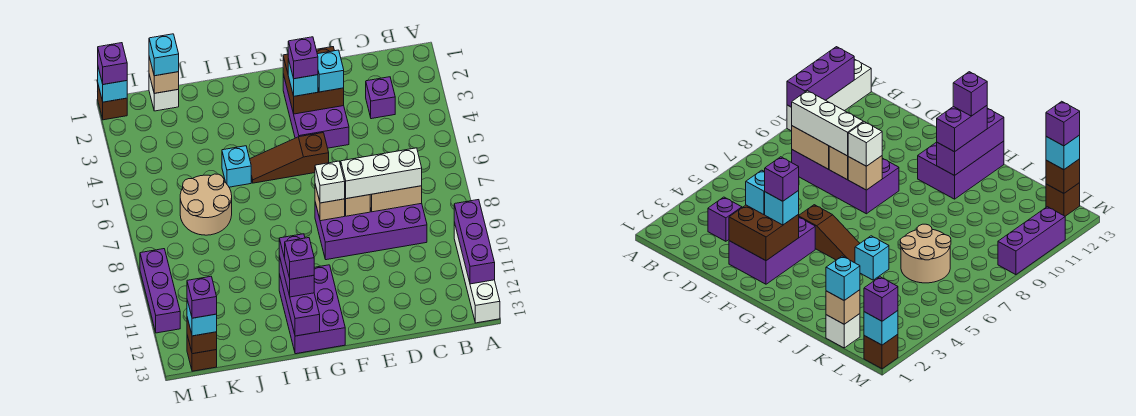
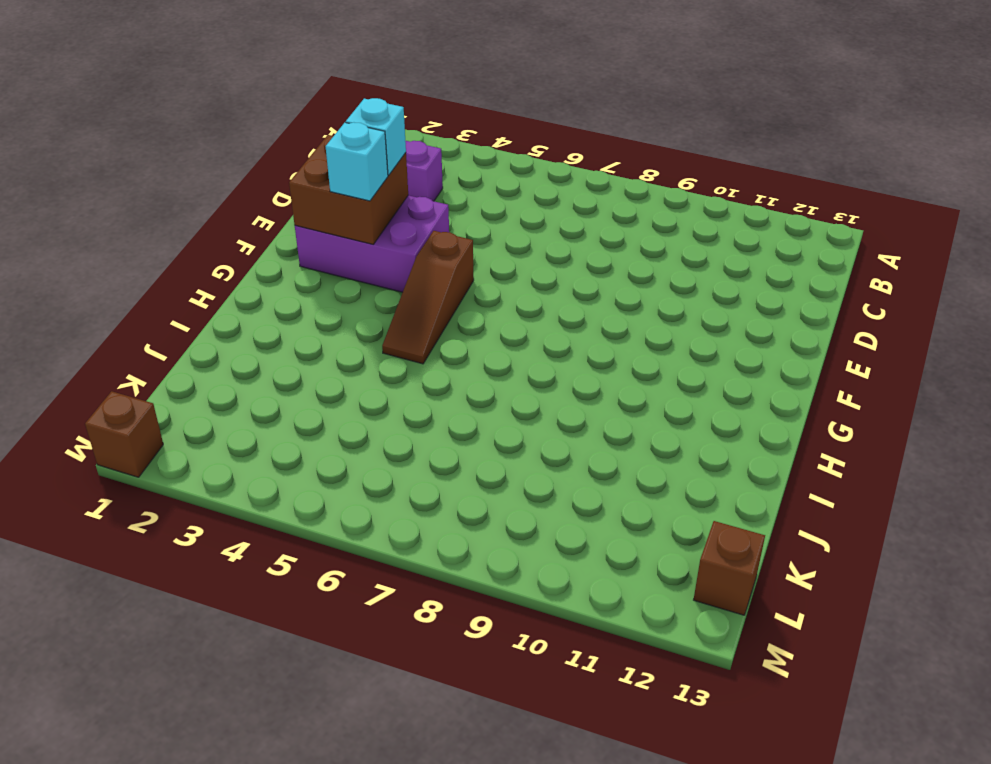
none -> white 1x4 brick [454,222,500,323]
none -> purple 2x4 brick [315,203,427,260]
none -> purple 2x3 brick [279,265,345,354]
none -> cyan 1x1 brick [222,146,251,187]

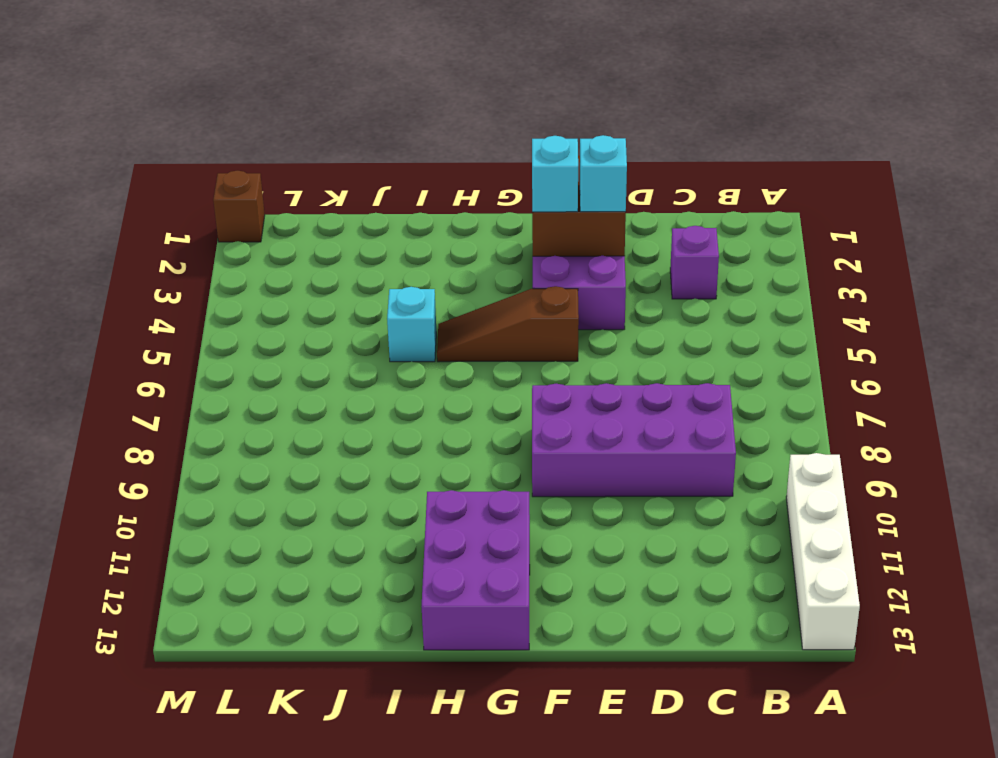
none -> tan 2x2 round brick [180,174,232,235]
none -> white 1x1 brick [149,75,179,111]
none -> brown 1x1 brick [187,335,217,371]
none -> purple 1x3 brick [140,249,180,333]

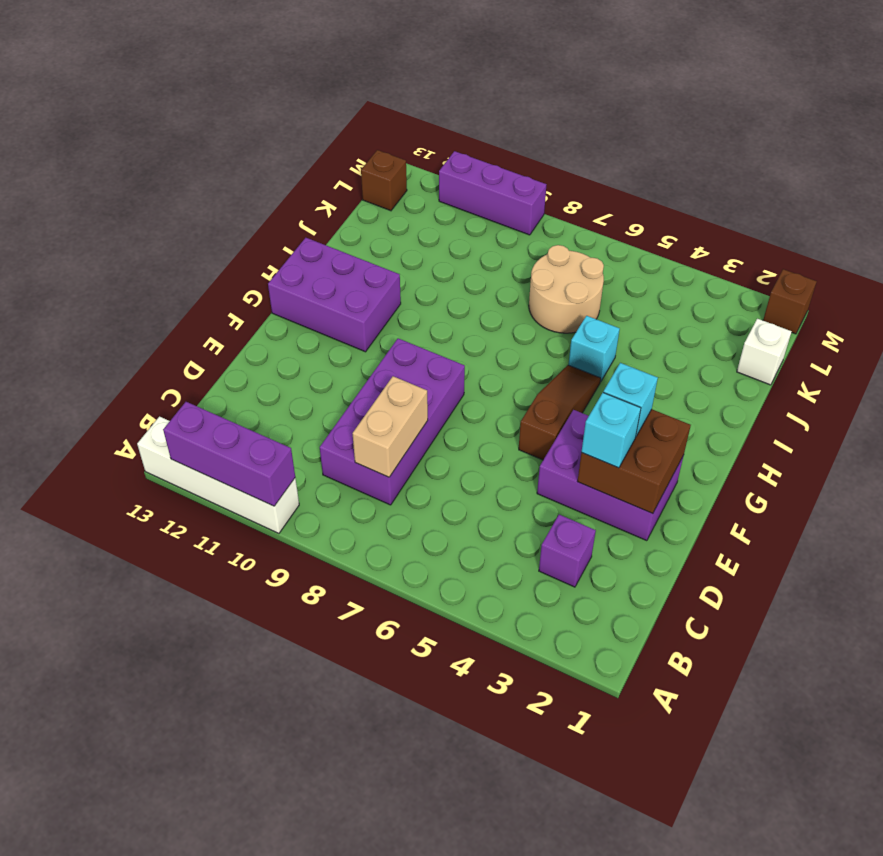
none -> tan 1x1 brick [345,195,370,216]
none -> tan 1x1 brick [315,185,345,221]
none -> purple 1x3 brick [279,256,320,336]
none -> tan 1x1 brick [149,57,179,93]

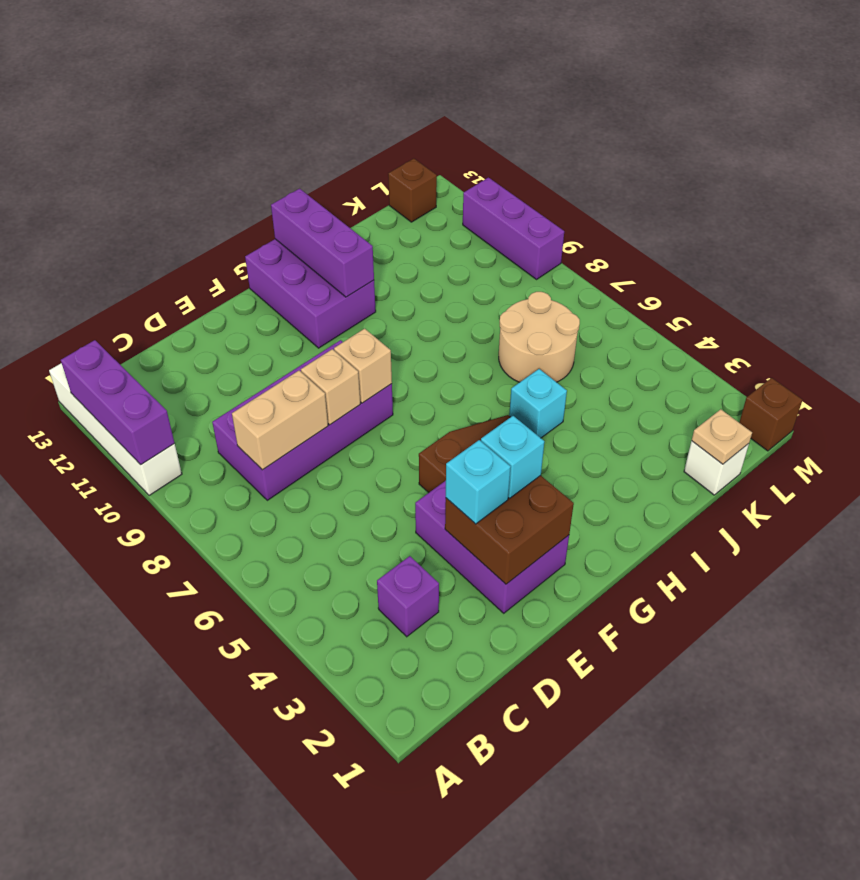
tan 1x1 plate [692,409,752,464] -> tan 1x1 brick [149,57,179,93]
none -> brown 1x1 brick [187,318,217,354]
none -> cyan 1x1 brick [98,68,127,102]
none -> white 1x3 brick [340,148,422,199]
none -> white 1x1 brick [315,161,345,203]

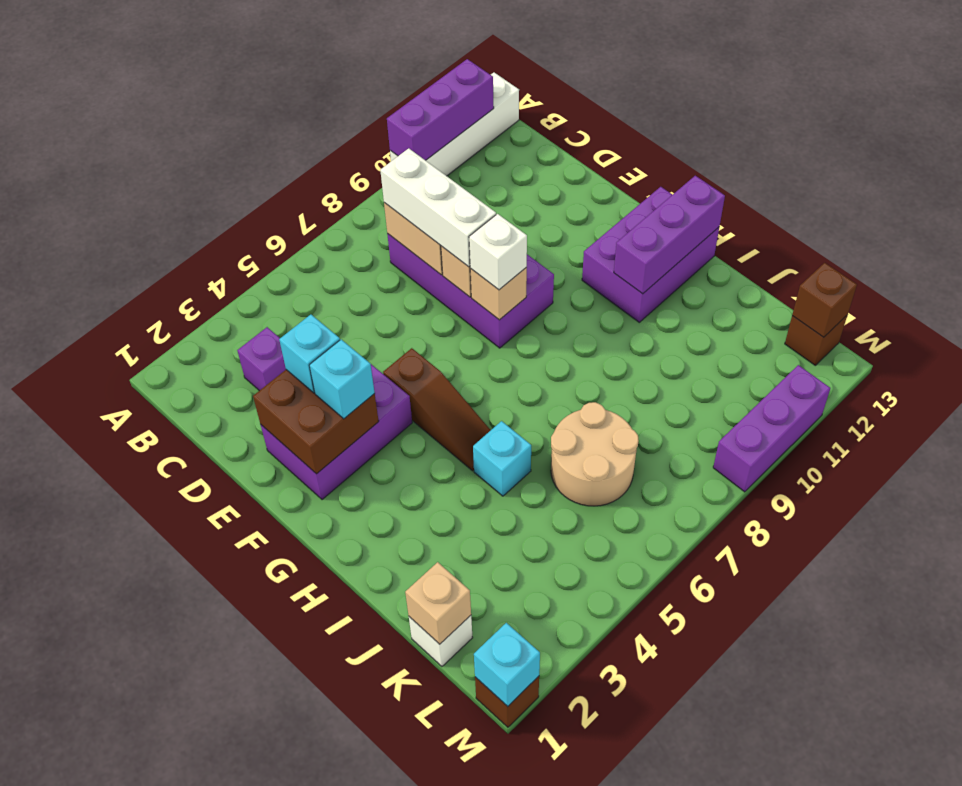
none -> purple 1x2 brick [279,234,314,297]
none -> cyan 1x1 brick [149,34,179,76]
none -> cyan 1x1 brick [187,300,217,336]
none -> purple 1x1 brick [98,43,127,85]

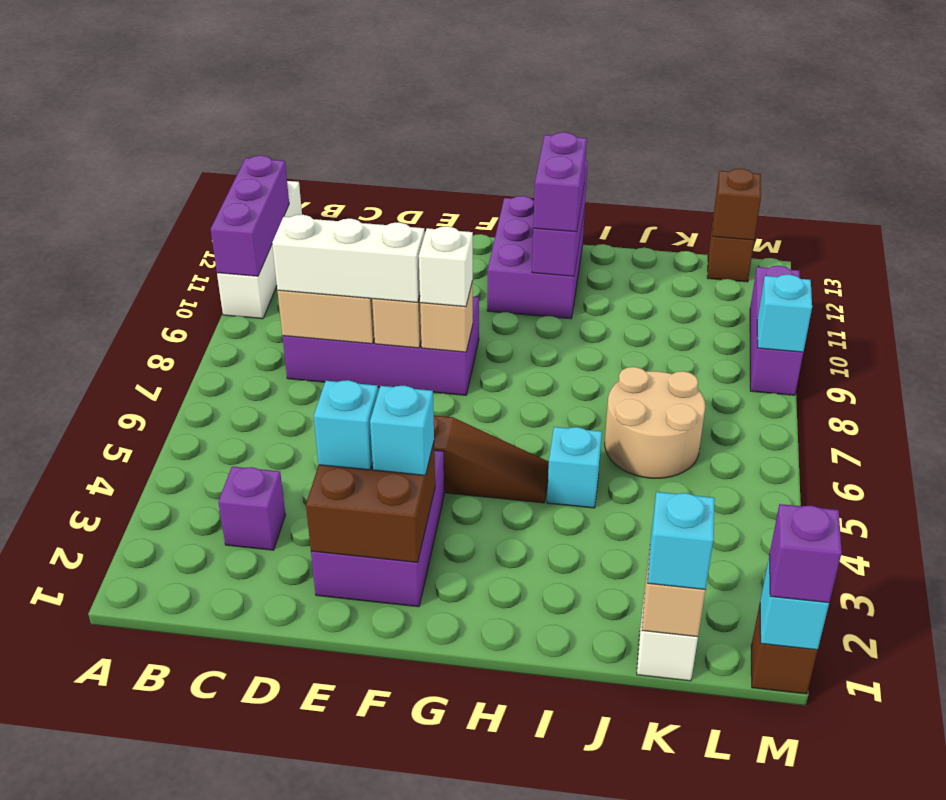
cyan 1x1 brick [757,275,812,352] -> cyan 1x1 brick moved to [187,300,217,336]
none -> purple 1x1 brick [288,37,318,79]
none -> purple 1x1 brick [285,238,314,279]
none -> purple 1x1 brick [187,276,217,318]

